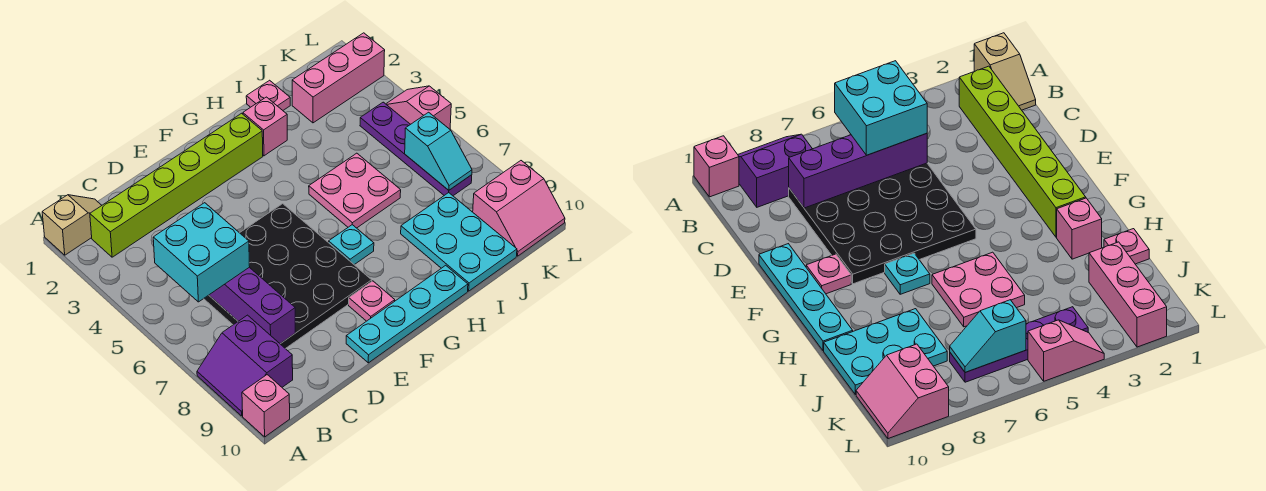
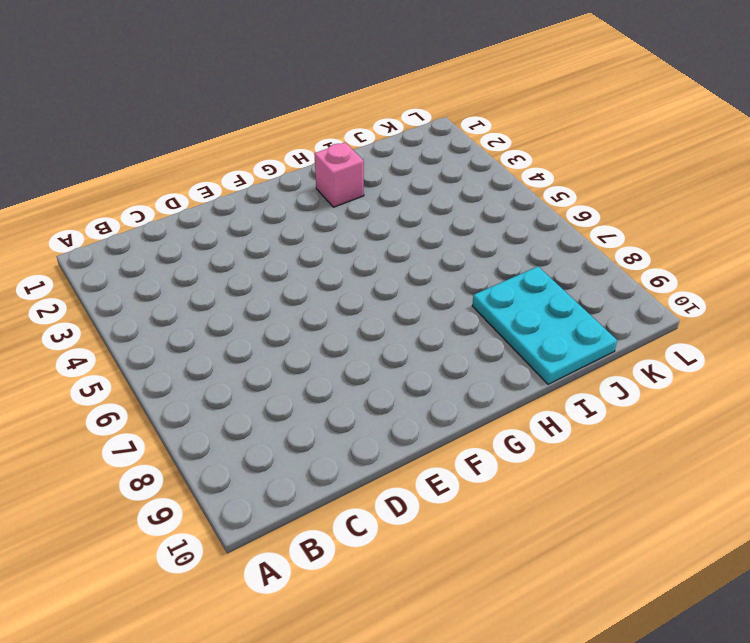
none -> tan 1x2 slope [42,195,102,255]
none -> purple 2x2 slope [197,315,293,416]
none -> pink 1x1 brick [242,375,290,437]

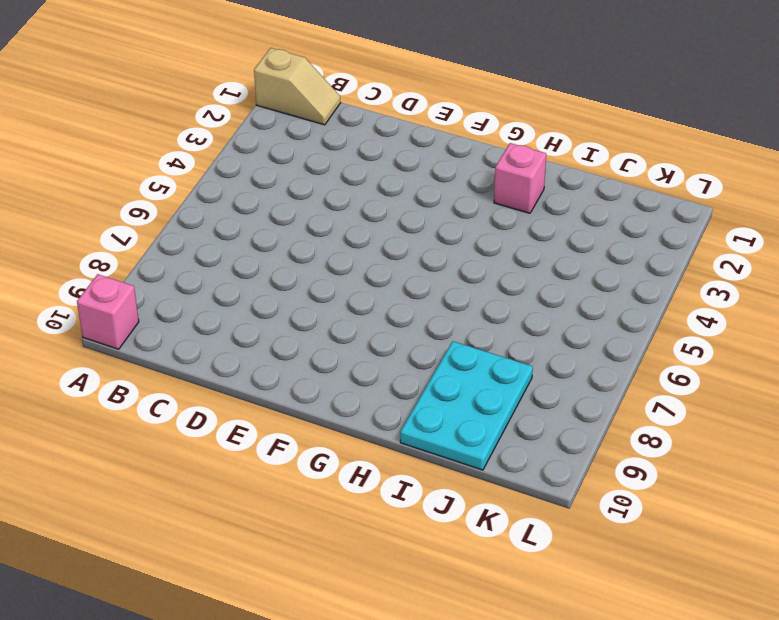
none -> purple 2x2 slope [197,315,293,416]
none -> lime 1x6 brick [90,113,263,257]
none -> black 4x4 plate [204,204,372,349]

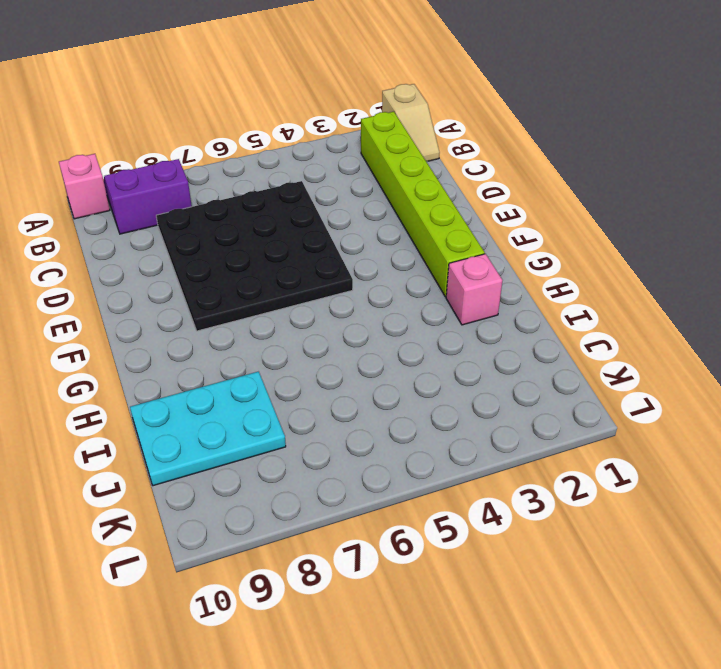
none -> cyan 1x4 plate [346,265,468,363]
none -> pink 1x1 plate [349,281,395,321]
none -> cyan 1x1 plate [329,225,374,265]

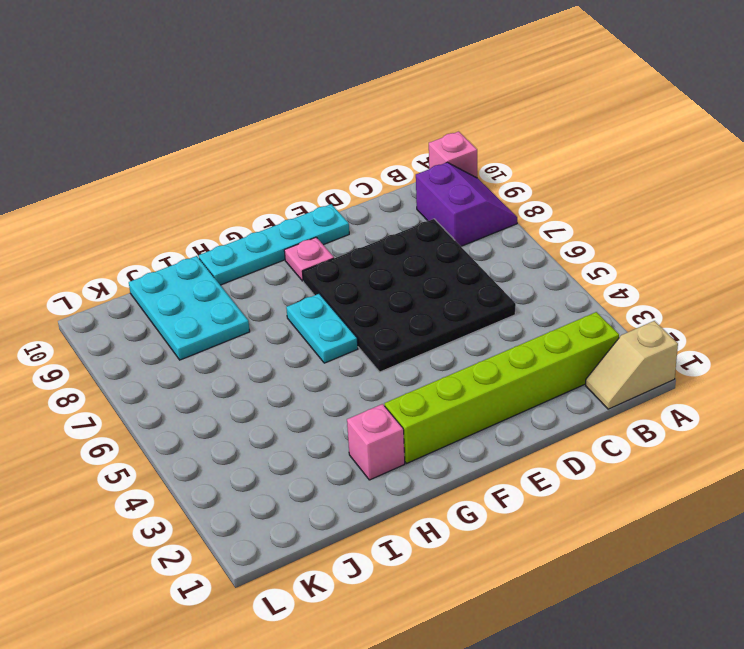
cyan 1x2 plate [286,294,358,363] -> cyan 1x1 plate [329,225,374,265]
none -> pink 2x2 plate [309,153,401,228]
none -> pink 1x1 plate [246,80,290,110]
none -> pink 1x3 brick [292,33,385,123]

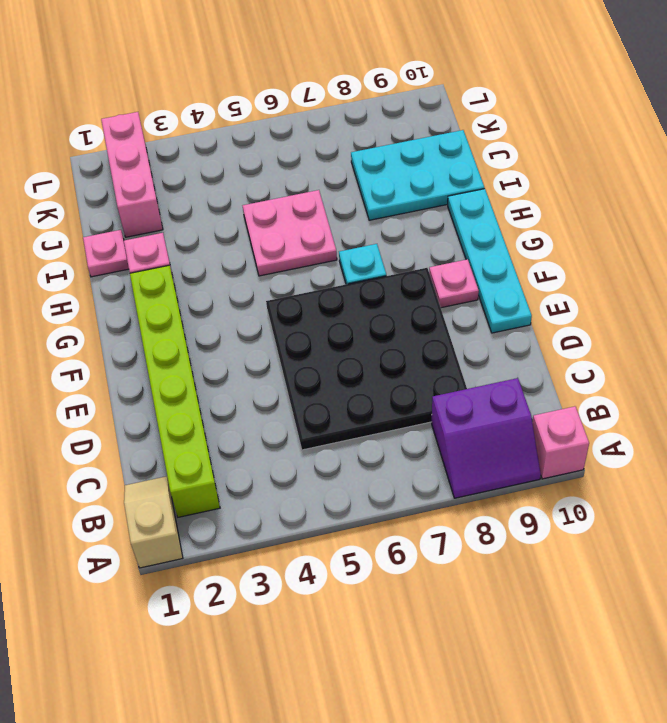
none -> purple 1x4 plate [360,102,472,196]
none -> pink 2x2 slope [473,161,565,256]
none -> pink 1x2 slope [386,86,451,129]

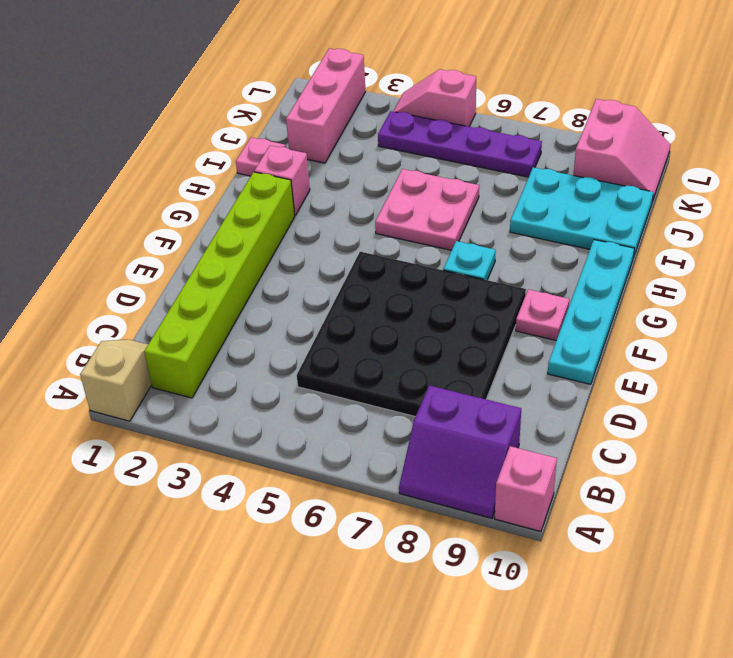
none -> purple 1x4 brick [209,267,295,344]
none -> cyan 1x2 slope [405,112,472,190]
none -> cyan 2x2 brick [153,203,250,302]

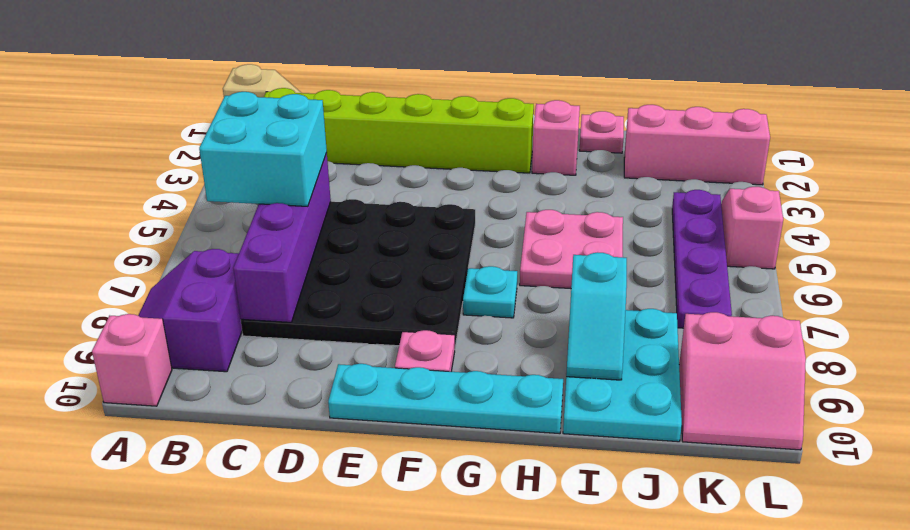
cyan 1x2 slope [566,252,627,380] -> cyan 1x2 slope moved to [405,112,472,190]

